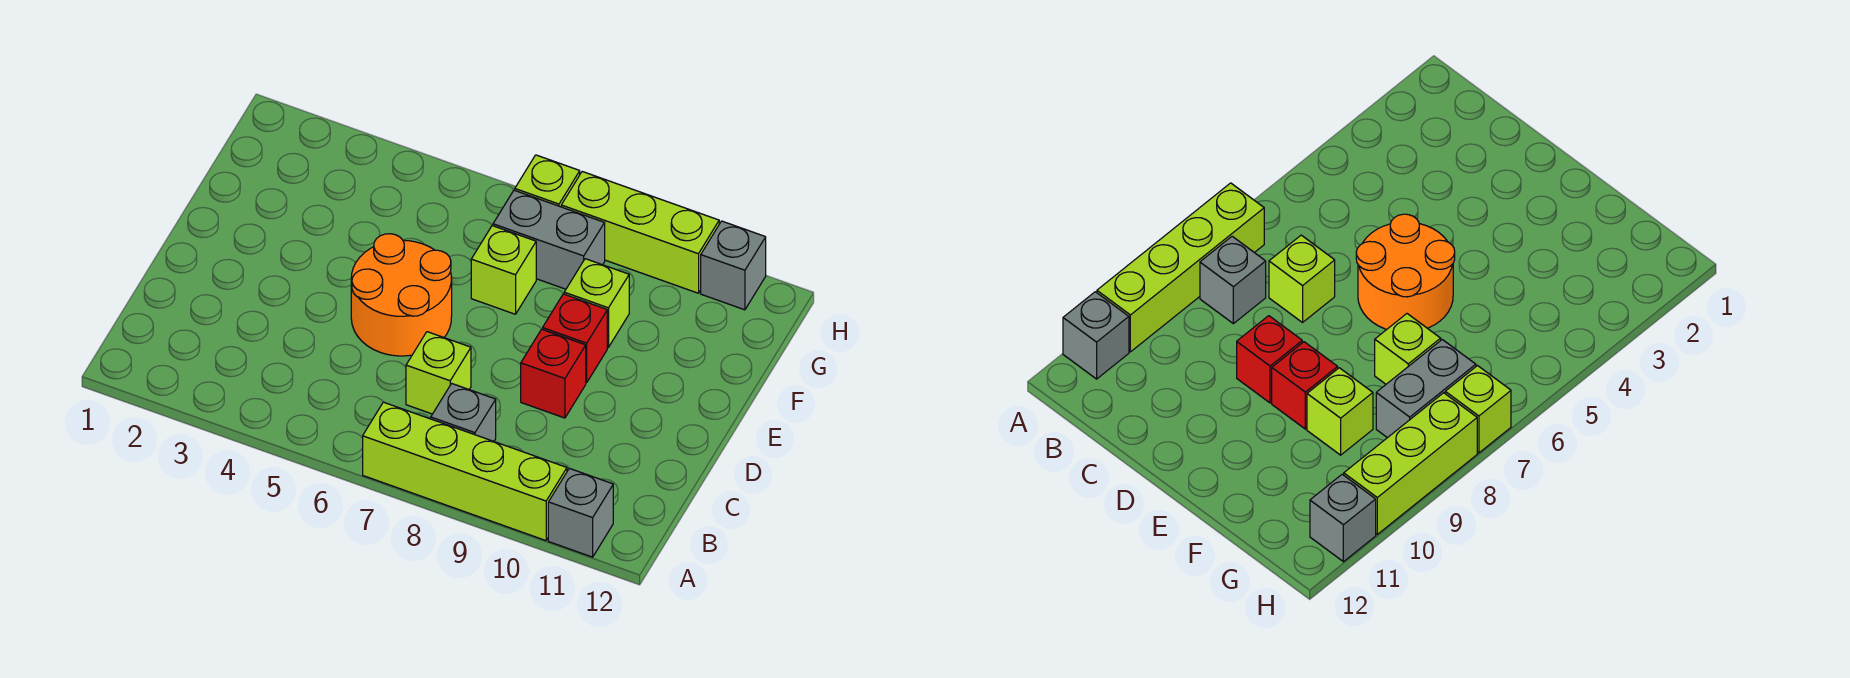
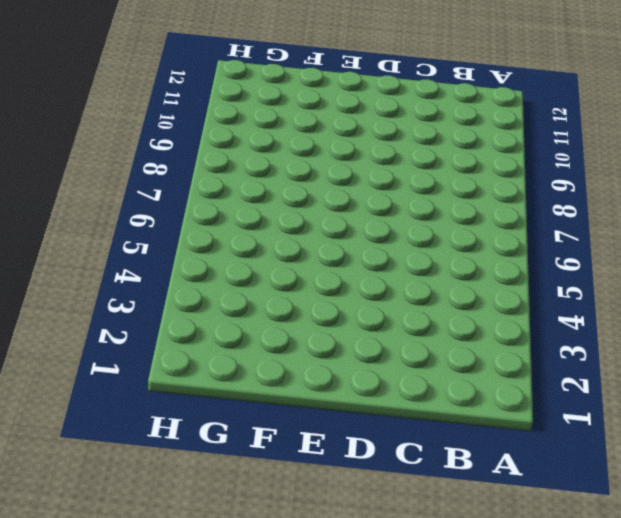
none -> lime 1x4 brick [363,402,567,540]
none -> grey 1x1 brick [548,468,613,557]
none -> grey 1x1 brick [431,384,496,441]

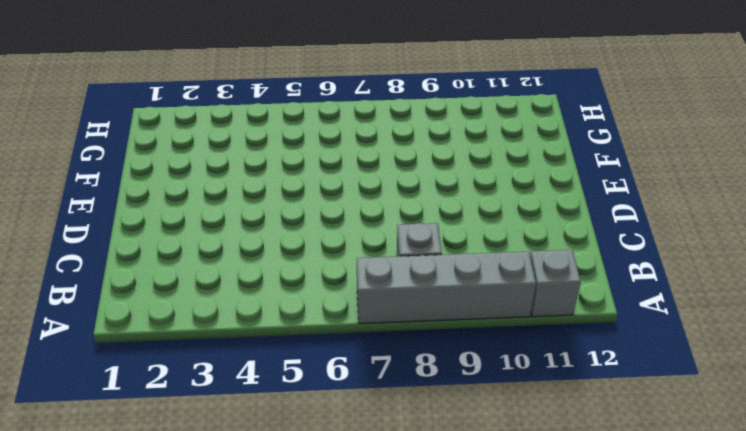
grey 1x4 brick [357,252,536,324] -> lime 1x4 brick [363,402,567,540]
none -> lime 1x1 brick [406,332,471,414]
none -> orange 2x2 round brick [351,234,452,356]
none -> red 1x1 brick [521,329,586,418]

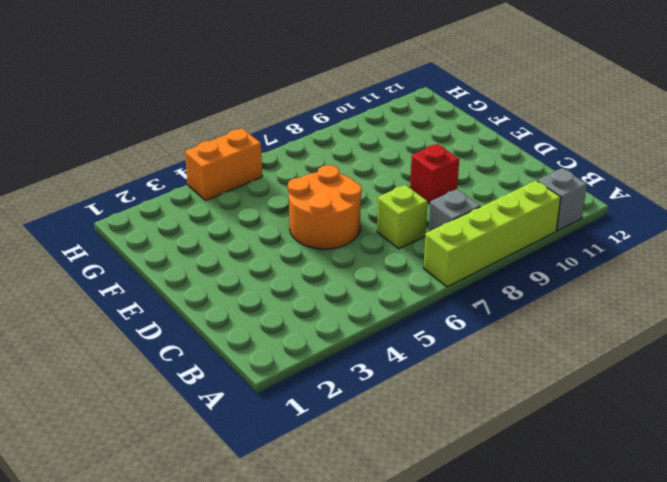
orange 1x2 brick [185,128,262,200] -> none
none -> red 1x1 brick [543,294,607,383]
none -> lime 1x1 brick [471,226,536,314]
none -> lime 1x1 brick [564,259,629,347]

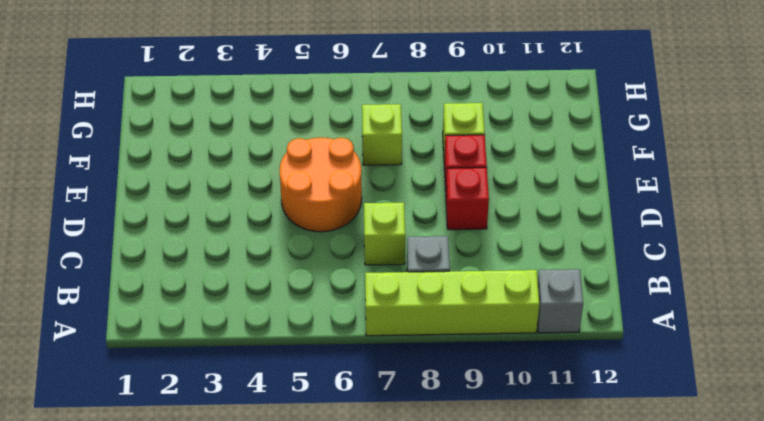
none -> grey 1x2 brick [493,190,605,289]
none -> lime 1x1 brick [515,155,580,207]
none -> lime 1x3 brick [561,172,719,293]

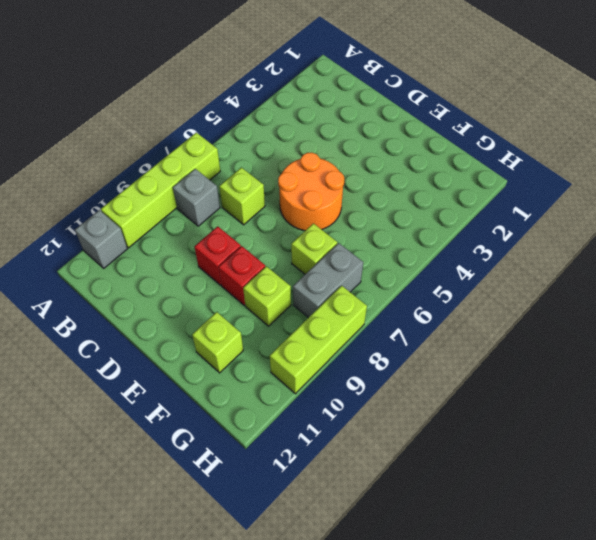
lime 1x1 brick [192,312,243,373] -> lime 1x1 brick moved to [515,155,580,207]
none -> grey 1x1 brick [701,221,766,310]

